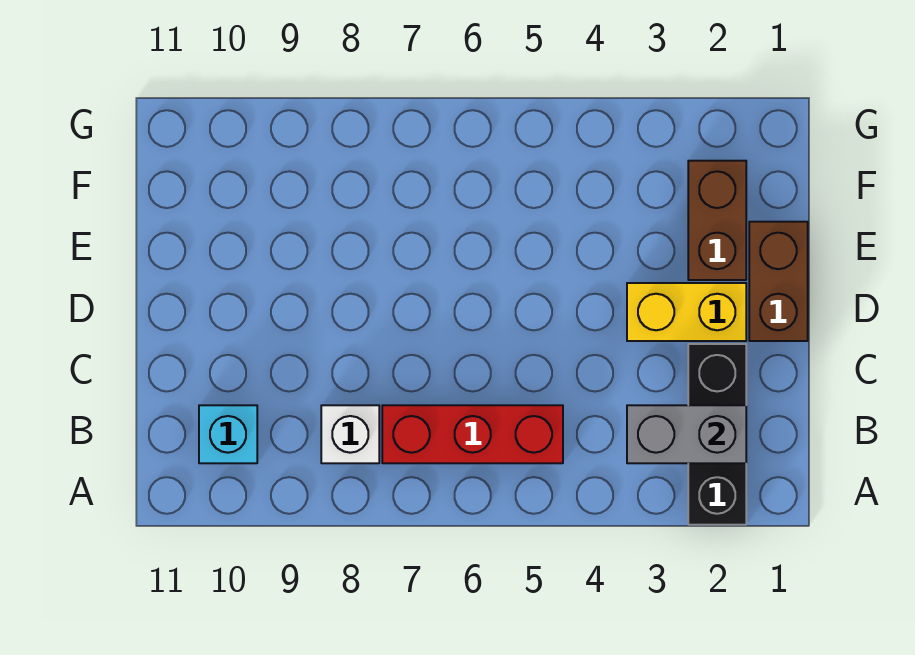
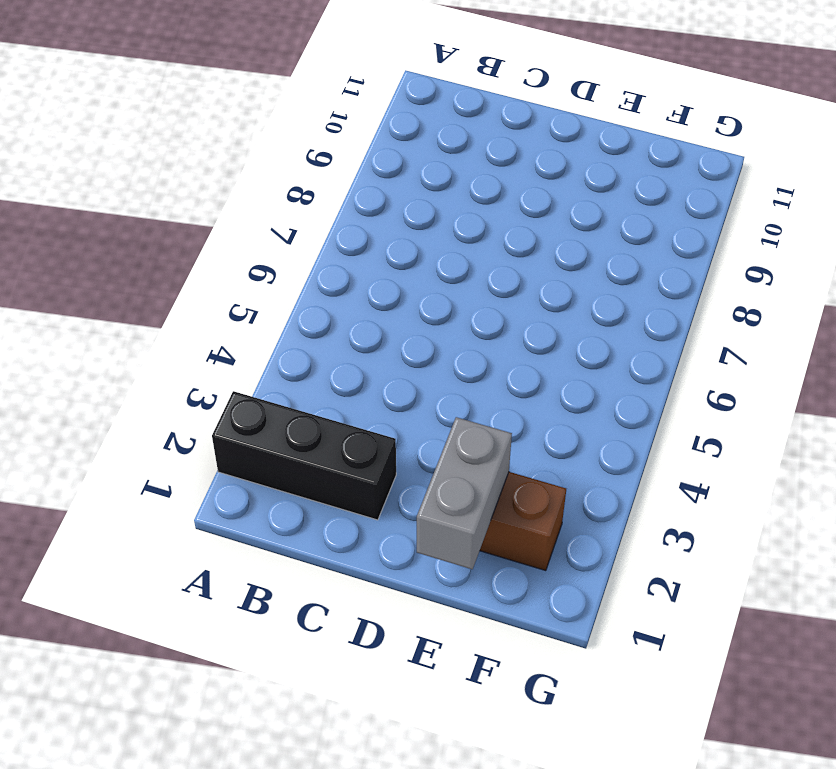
grey 1x2 brick [417,417,512,569] -> grey 1x2 brick moved to [627,405,746,463]
none -> red 1x3 brick [382,405,563,463]
none -> white 1x1 brick [321,405,379,463]

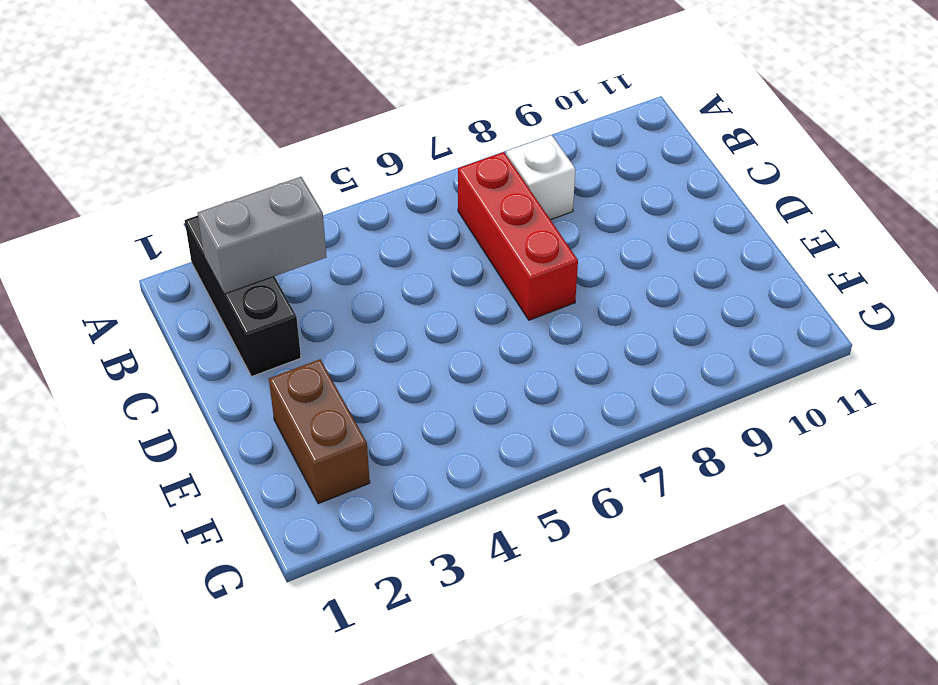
red 1x3 brick [458,152,578,320] -> red 1x3 brick turned to [382,405,563,463]
none -> cyan 1x1 brick [199,405,257,463]
none -> brown 1x2 brick [749,222,808,341]

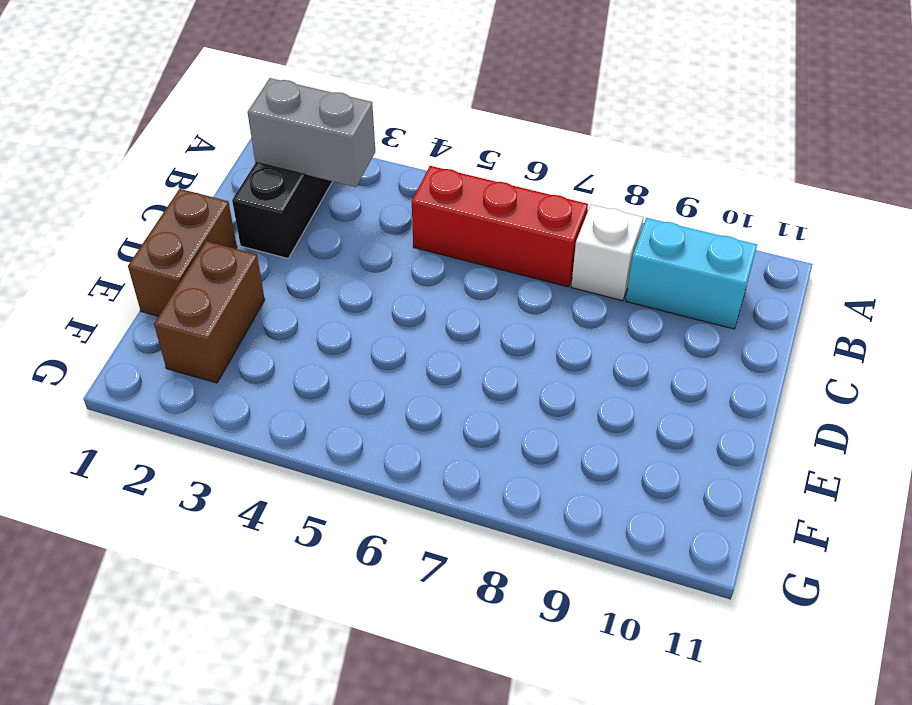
cyan 1x2 brick [626,218,757,329] -> cyan 1x1 brick [199,405,257,463]
none -> yellow 1x2 brick [627,283,746,341]

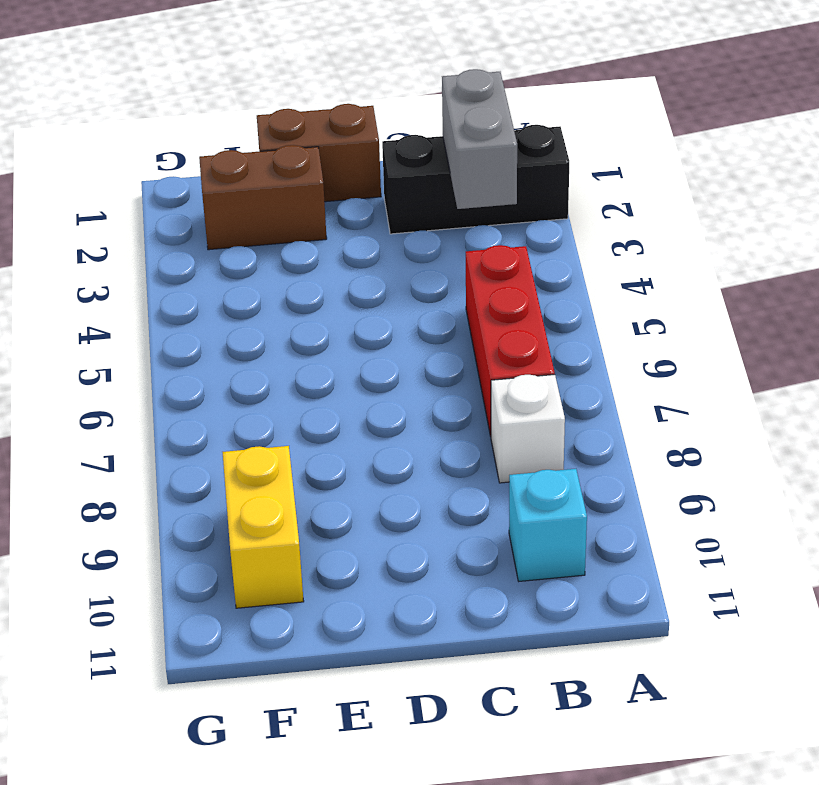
yellow 1x2 brick [223,446,304,608] -> yellow 1x2 brick moved to [627,283,746,341]

